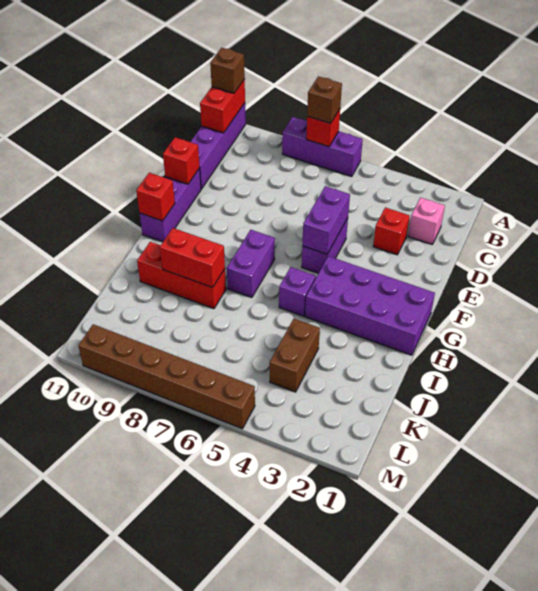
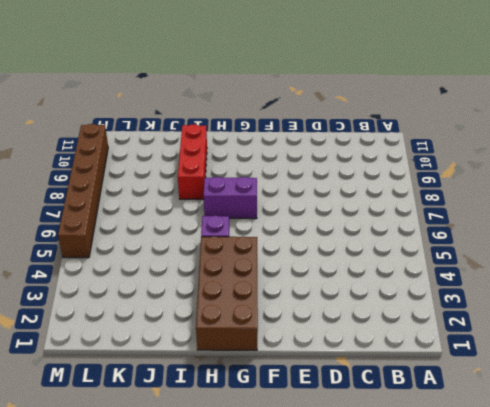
brown 2x4 brick [196,236,258,350] -> purple 2x4 brick [305,256,435,355]
none -> purple 1x3 brick [282,117,363,176]
none -> purple 1x4 brick [191,103,246,189]
none -> pink 1x1 brick [408,198,445,244]

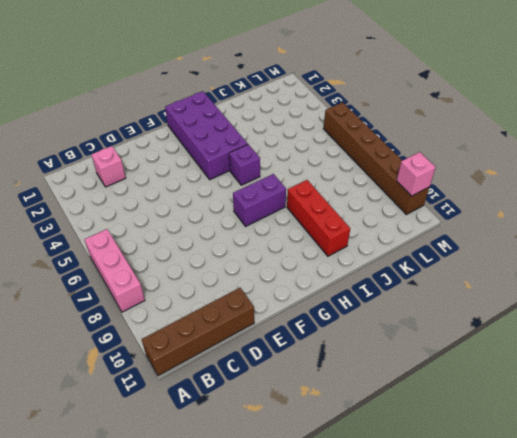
pink 1x3 brick [84,229,145,312] -> purple 1x3 brick [282,117,363,176]
brown 1x4 brick [142,288,254,376] -> purple 1x4 brick [191,103,246,189]
pink 1x1 brick [397,152,436,196] -> none
none -> red 1x1 brick [373,207,410,255]
none -> purple 1x2 brick [302,218,348,273]
none -> purple 1x3 brick [140,168,201,242]

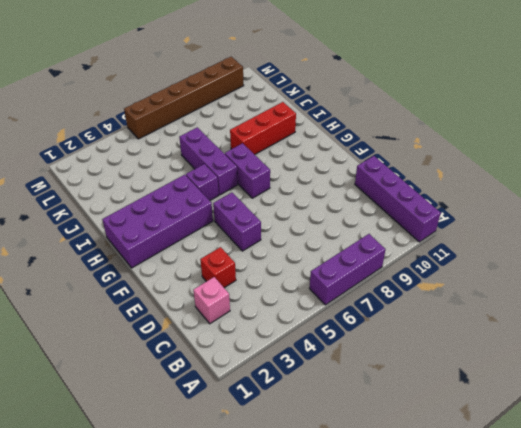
purple 1x3 brick [179,127,238,195] -> purple 1x3 brick moved to [140,168,201,242]
none -> brown 1x2 brick [270,319,320,392]
none -> red 1x1 brick [306,109,340,147]
none -> red 1x2 brick [200,79,245,133]

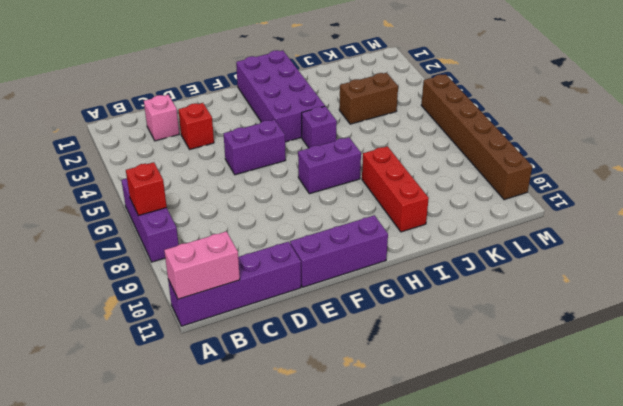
pink 1x2 brick [164,231,240,299] -> red 1x2 brick [200,79,245,133]
none -> purple 1x2 brick [302,186,350,254]
none -> red 1x1 brick [163,137,200,184]
none -> red 1x1 brick [136,173,175,221]

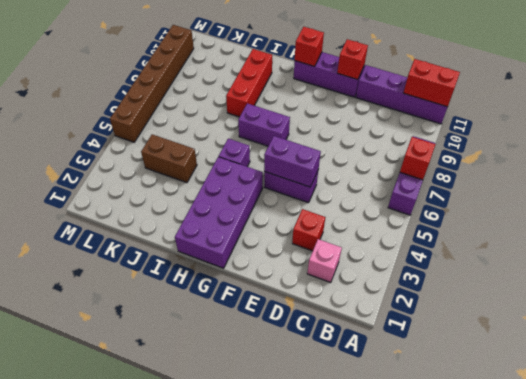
none -> red 1x2 brick [160,228,225,287]
none -> brown 1x1 brick [307,76,342,123]
none -> brown 1x1 brick [210,48,245,93]

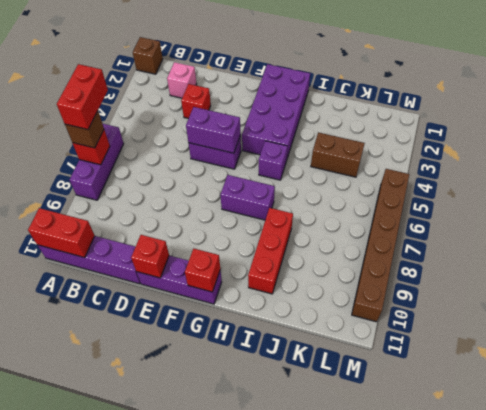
brown 1x1 brick [133,37,163,74] -> brown 1x1 brick moved to [210,48,245,93]
red 1x2 brick [57,64,108,130] -> red 1x2 brick moved to [160,228,225,287]

